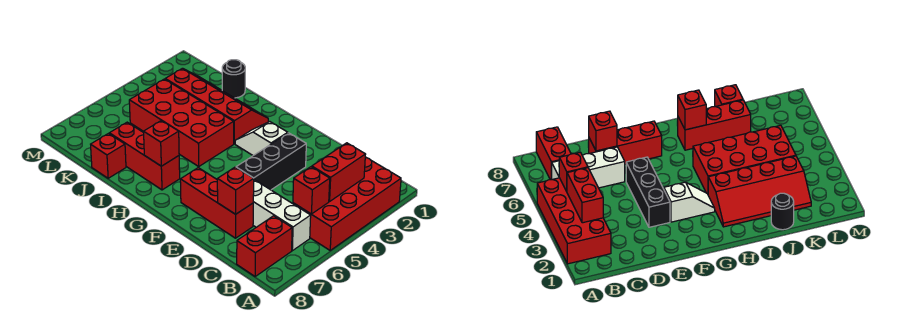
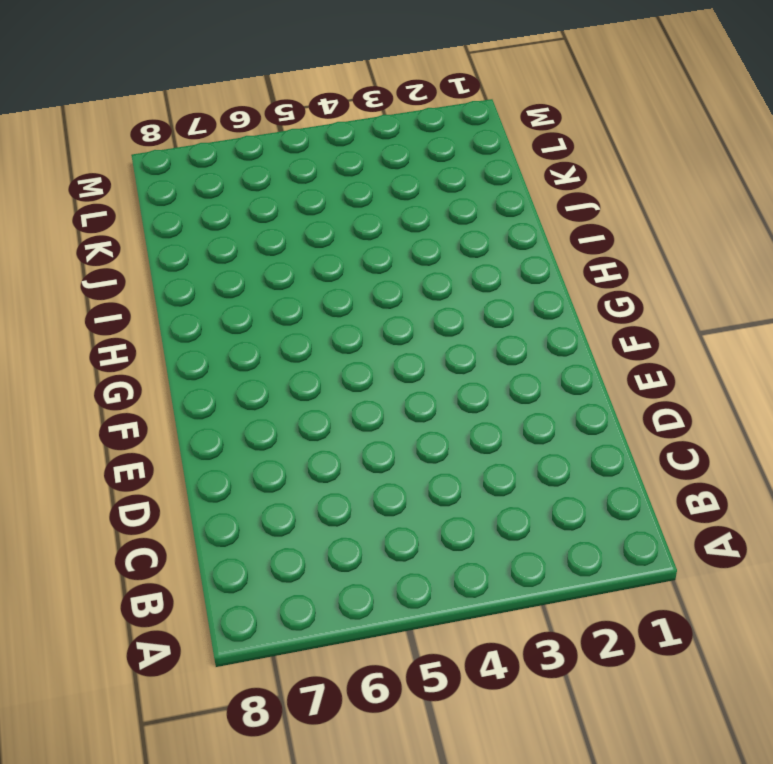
none -> red 2x4 brick [293,157,401,250]
none -> white 1x3 brick [253,180,311,251]
none -> red 1x2 brick [237,216,292,276]

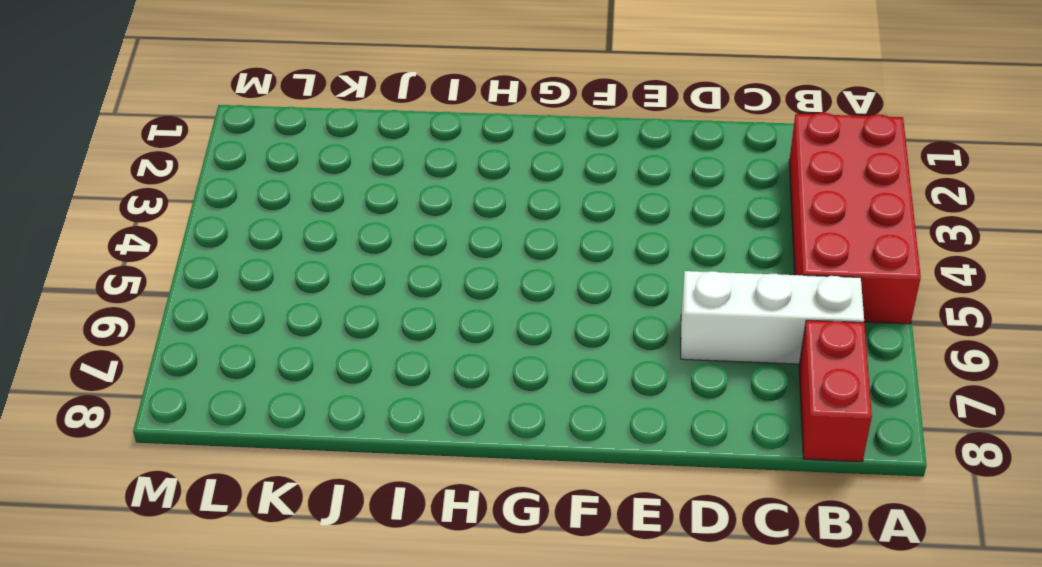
none -> red 1x3 brick [180,168,253,238]
none -> black 1x3 brick [236,133,306,190]
none -> white 1x2 slope [235,122,288,156]

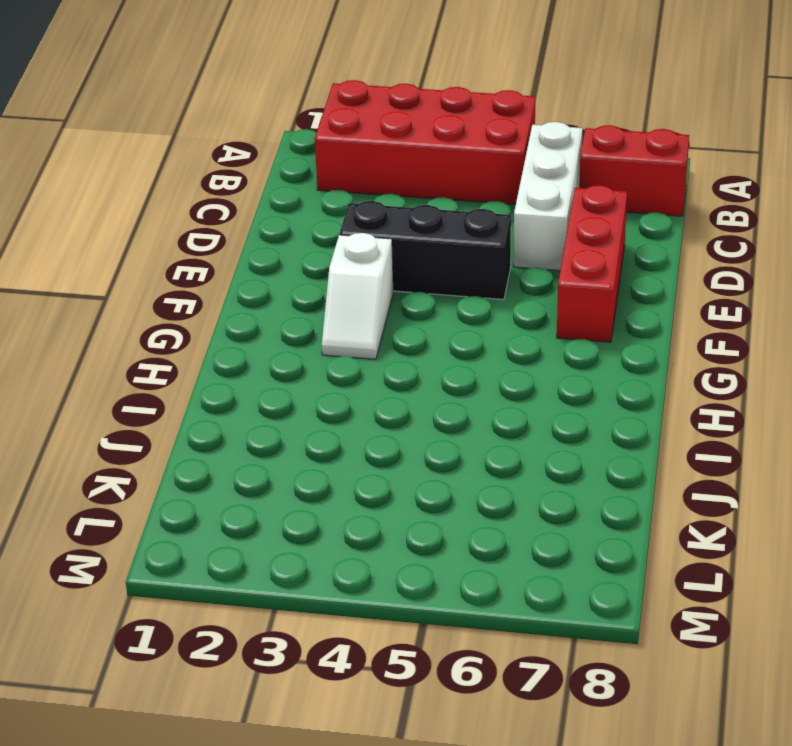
none -> red 2x4 slope [165,68,268,144]
none -> red 2x4 brick [129,79,234,166]
none -> red 1x3 brick [109,122,180,190]

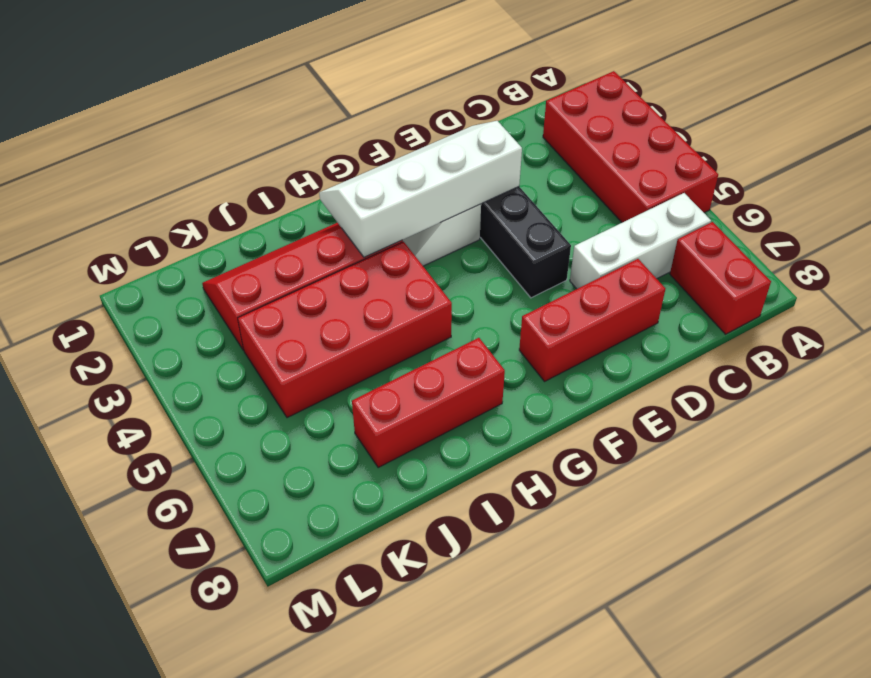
white 2x4 slope [319,121,522,257] -> none
none -> black 1x1 round brick [222,60,245,98]
none -> red 1x1 brick [91,134,126,178]
none -> red 1x2 brick [312,143,366,201]

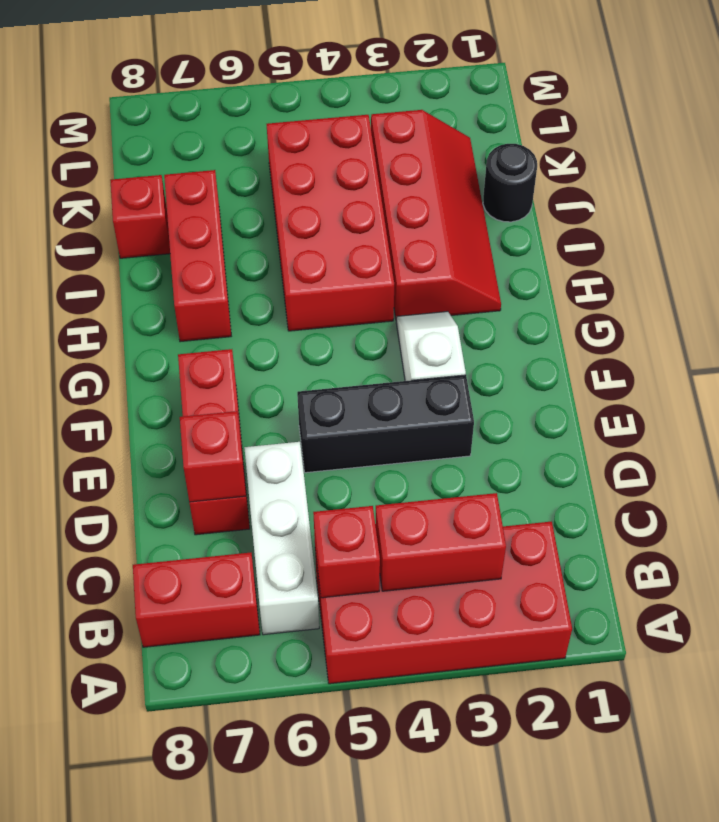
none -> red 1x1 brick [144,120,179,166]

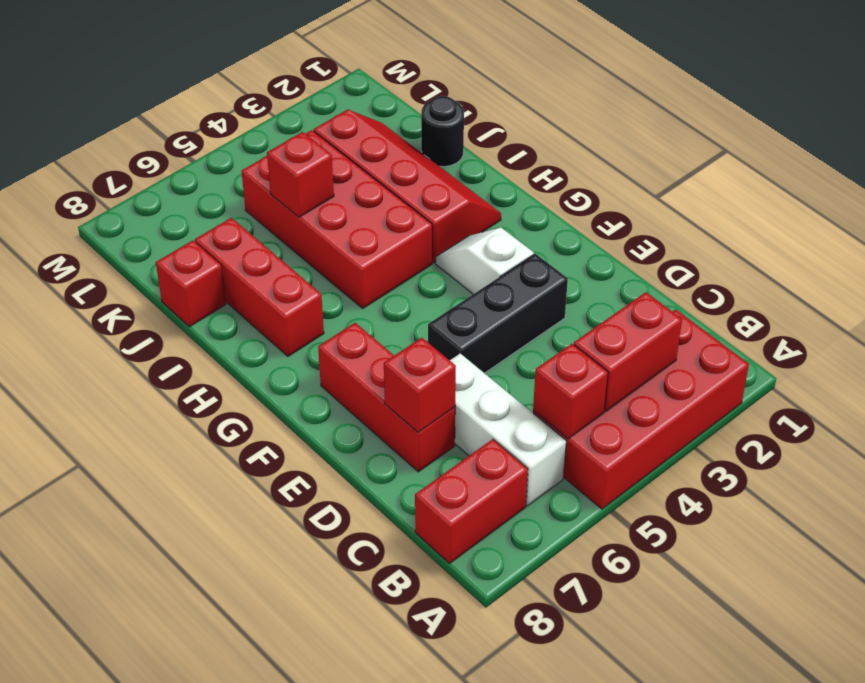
red 1x1 brick [267,132,334,217] -> red 1x1 brick moved to [144,120,179,166]

